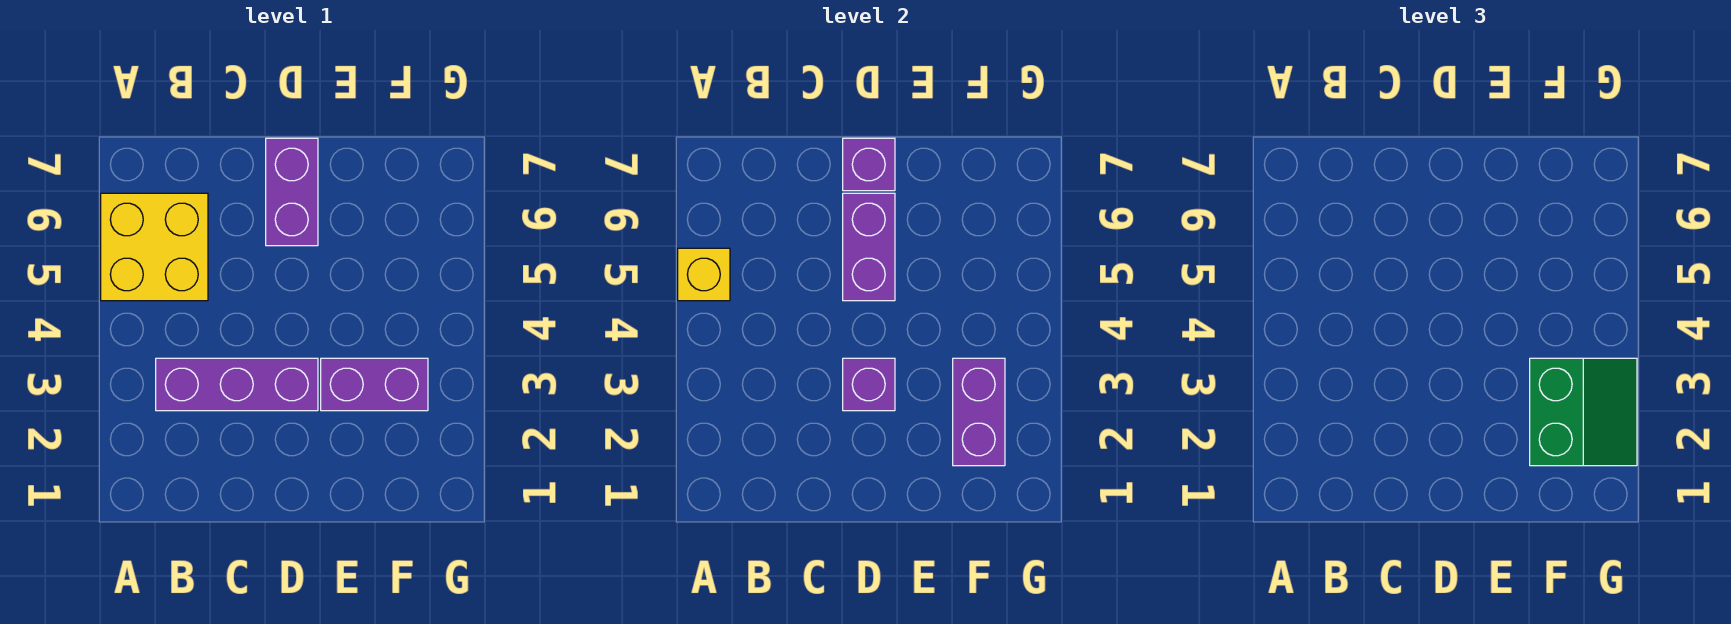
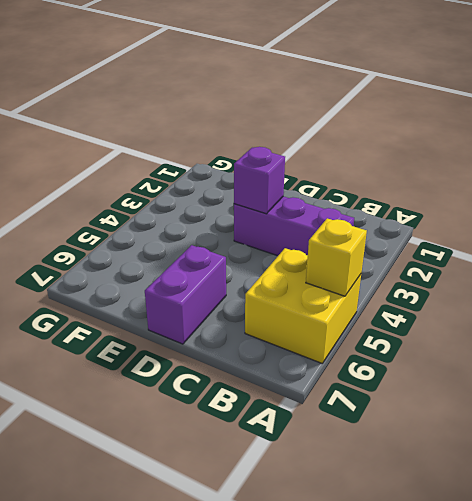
none -> purple 1x2 brick [321,358,428,411]
none -> purple 1x2 brick [843,193,895,301]

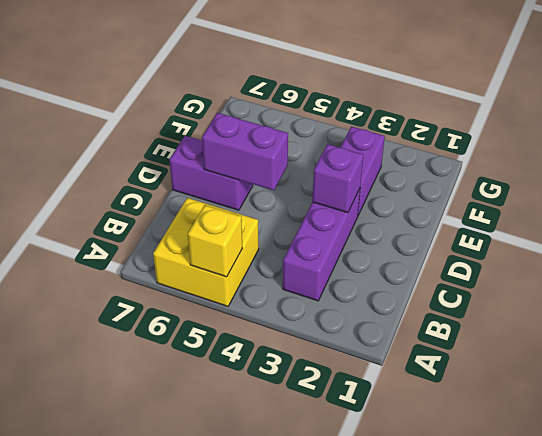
none -> purple 1x1 brick [843,138,895,191]
none -> purple 1x2 brick [953,358,1005,466]

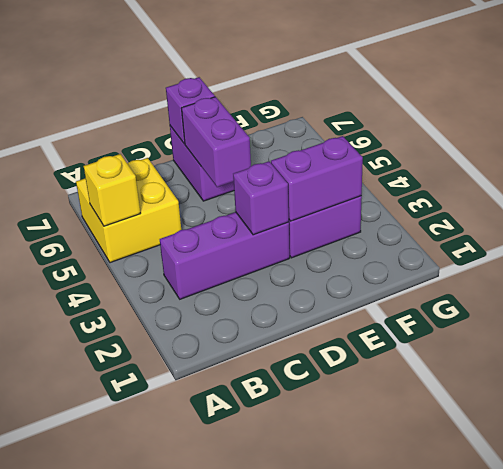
purple 1x2 brick [271,136,363,221] -> purple 1x2 brick turned to [953,358,1005,466]
none -> green 2x2 slope [1530,358,1637,466]

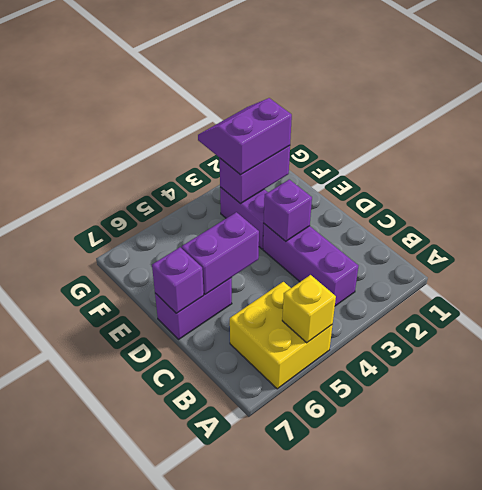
purple 2x2 slope [198,98,292,175] -> green 2x2 slope [1530,358,1637,466]

